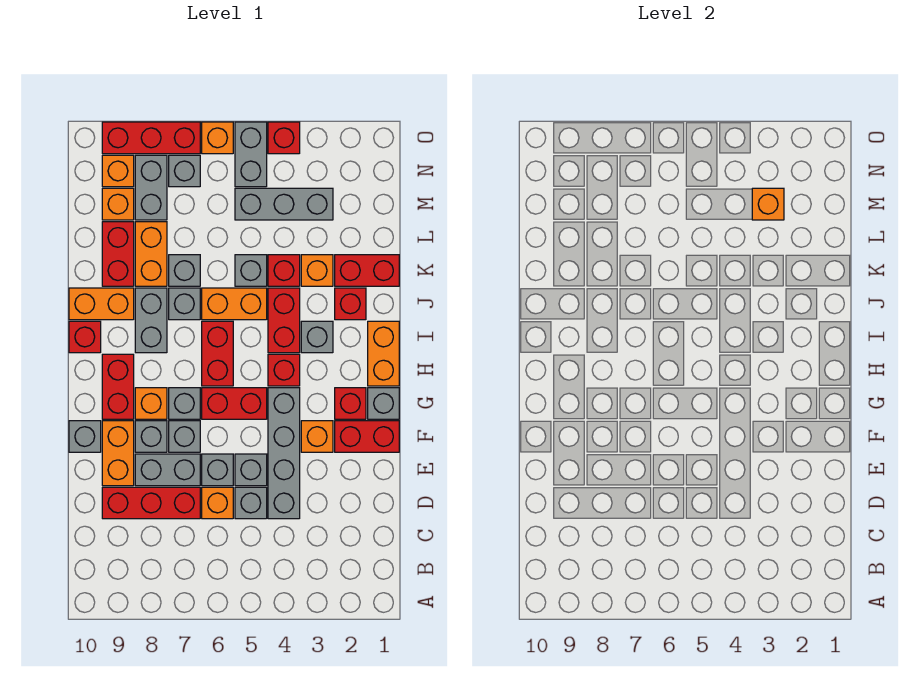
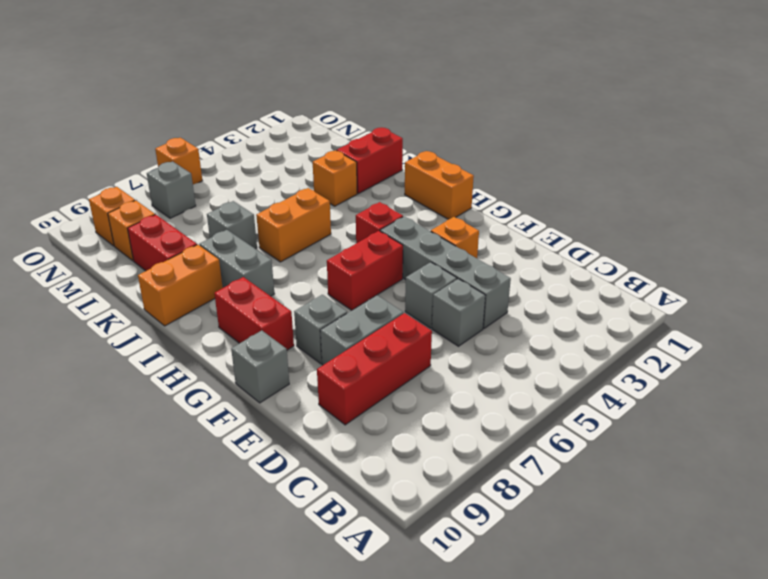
none -> orange 1x1 brick [202,487,233,519]
none -> grey 1x1 brick [202,454,233,486]
none -> orange 1x2 brick [102,421,134,486]
none -> red 1x2 brick [335,421,399,452]

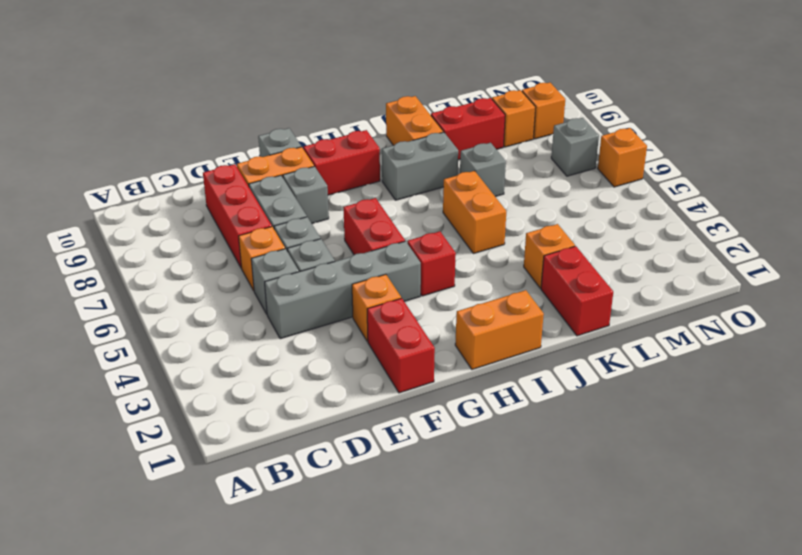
none -> grey 1x1 brick [169,421,200,452]
none -> grey 1x1 brick [368,388,399,419]
none -> red 1x1 brick [335,388,366,419]
none -> grey 1x1 brick [169,388,200,419]

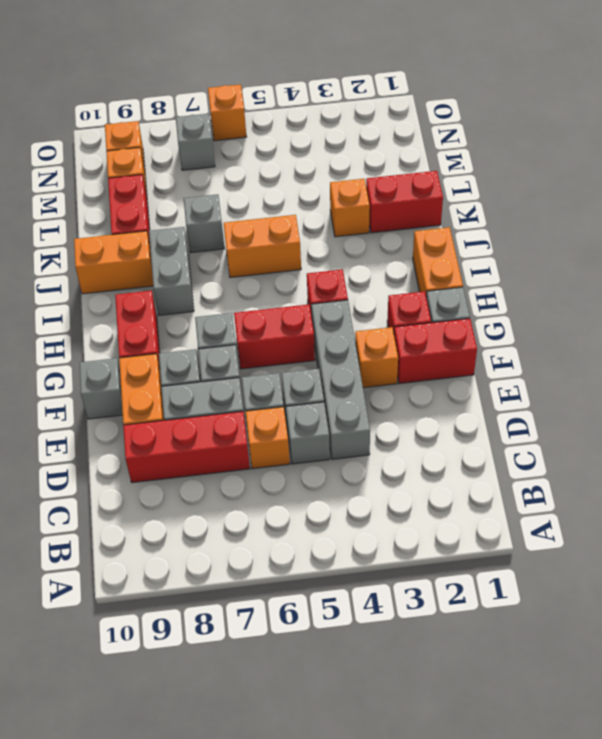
none -> orange 1x1 brick [135,388,167,419]
none -> red 1x2 brick [202,321,233,386]
none -> grey 1x1 brick [301,321,333,353]
none -> red 1x2 brick [268,288,300,353]

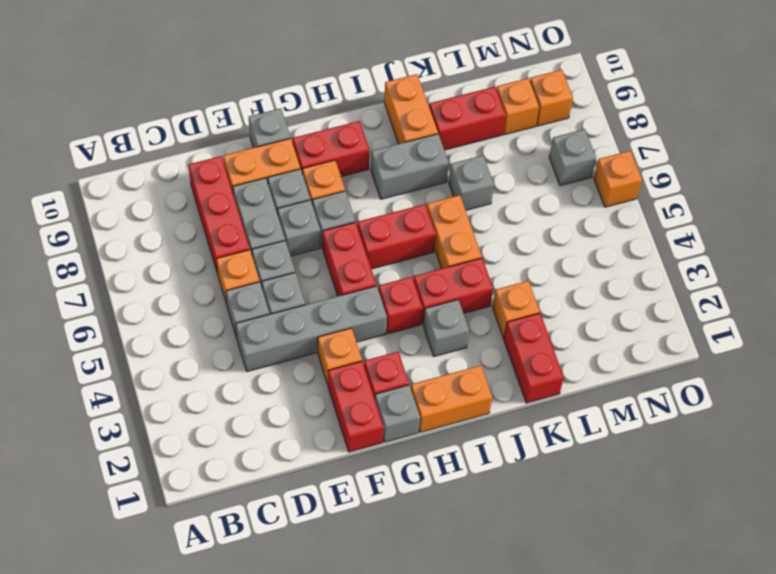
none -> red 1x1 brick [69,321,101,353]
none -> red 1x1 brick [335,288,366,320]
none -> grey 1x1 brick [169,288,200,320]
none -> red 1x1 brick [268,255,300,286]

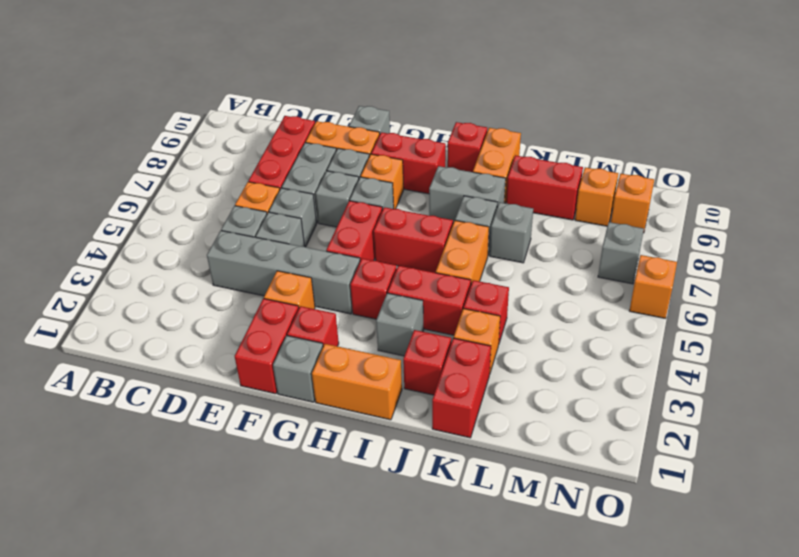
none -> grey 1x1 brick [235,255,267,286]
none -> orange 1x2 brick [135,222,167,286]
none -> grey 1x3 brick [235,188,333,220]
none -> grey 1x2 brick [135,155,167,220]

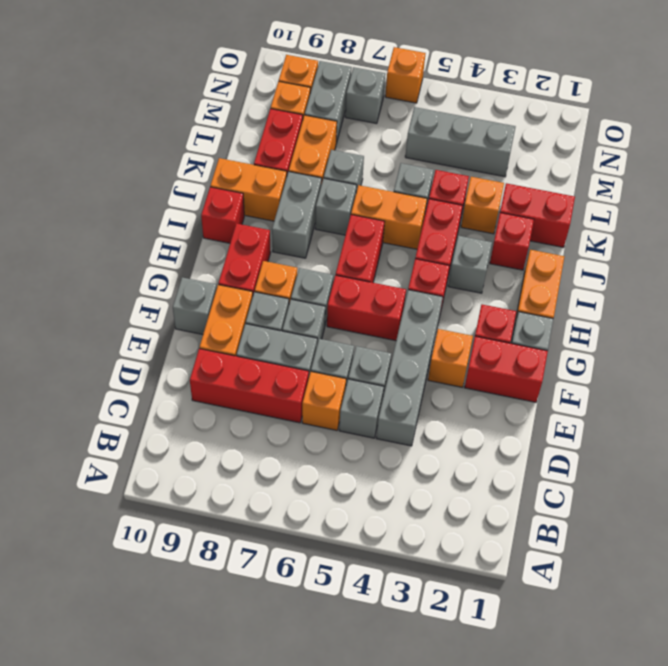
none -> grey 1x2 brick [235,122,267,187]
none -> red 1x1 brick [268,122,300,154]
none -> red 1x3 brick [102,122,200,154]
none -> orange 1x1 brick [752,188,784,220]

